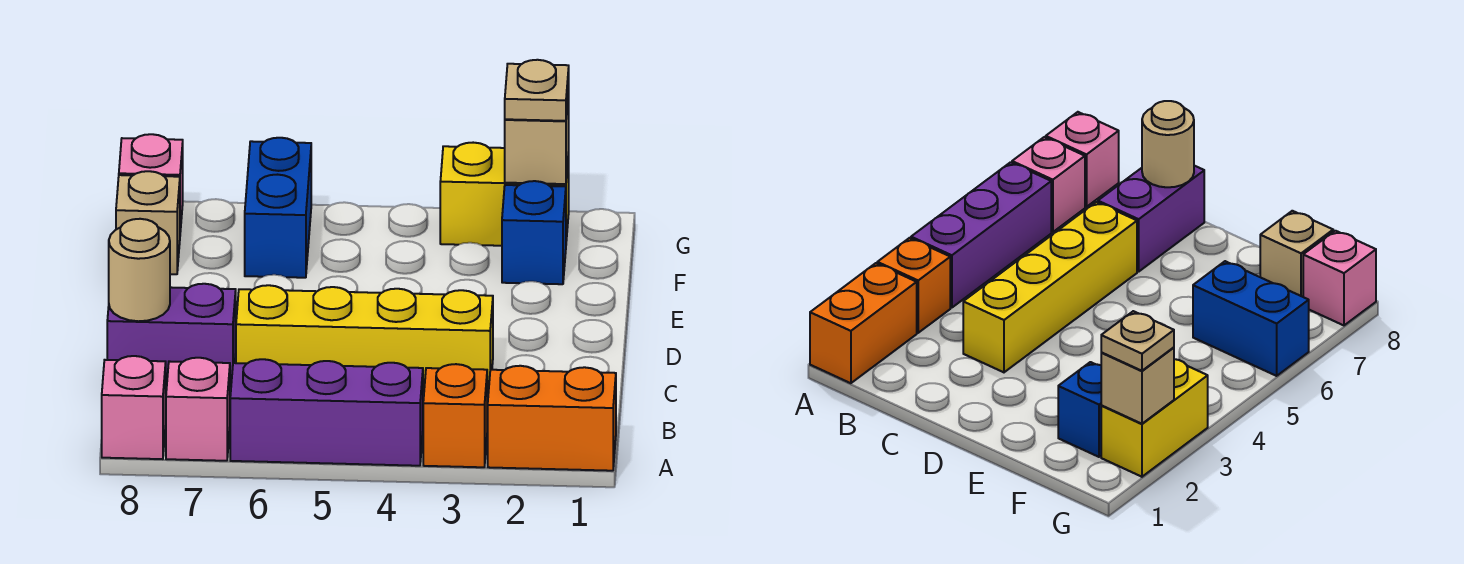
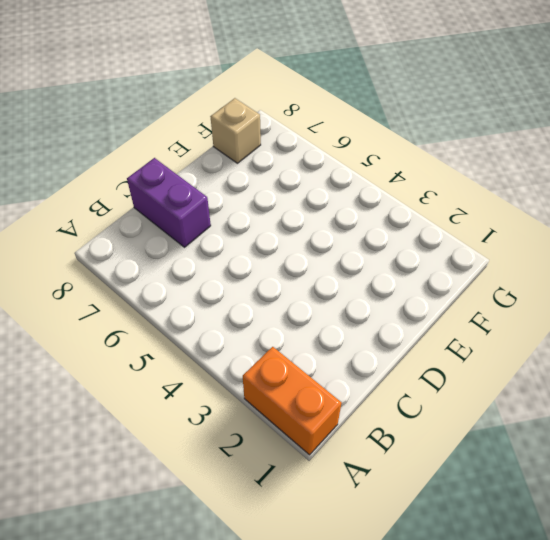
none -> orange 1x1 brick [423,364,487,467]
none -> purple 1x3 brick [230,359,423,466]
none -> pink 1x1 brick [166,358,230,461]

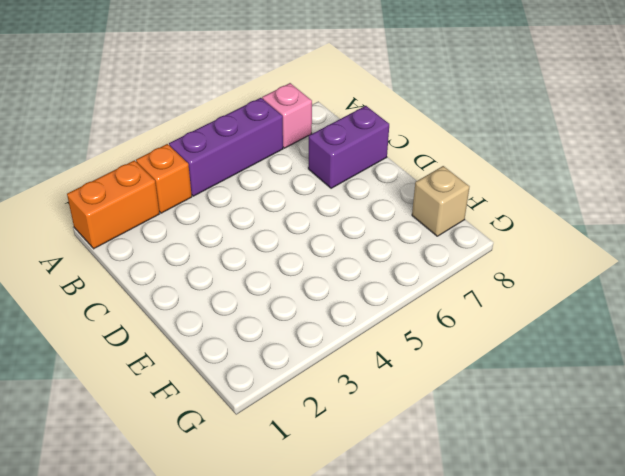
none -> pink 1x1 brick [102,356,166,459]
none -> yellow 1x4 brick [236,285,493,393]
none -> blue 1x1 brick [502,181,566,284]

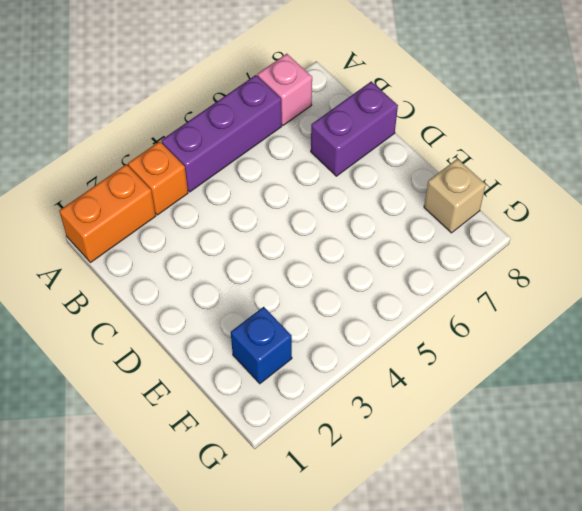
none -> pink 1x1 brick [102,356,166,459]
none -> yellow 1x4 brick [236,285,493,393]
none -> blue 1x2 brick [245,138,311,278]

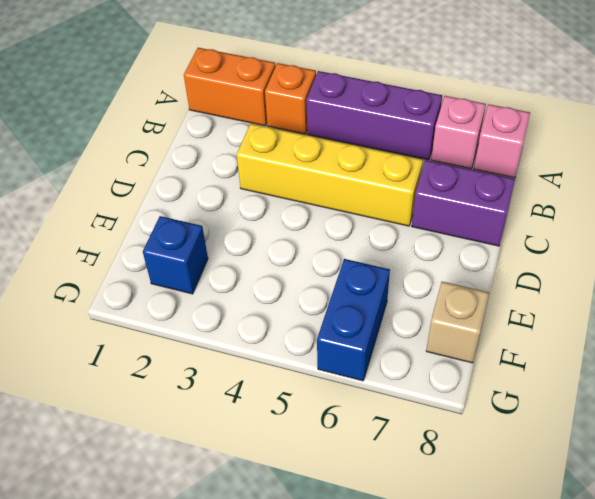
none -> yellow 1x2 brick [440,143,569,246]
none -> pink 1x1 brick [119,134,183,232]
none -> tan 1x1 round brick [109,219,170,321]

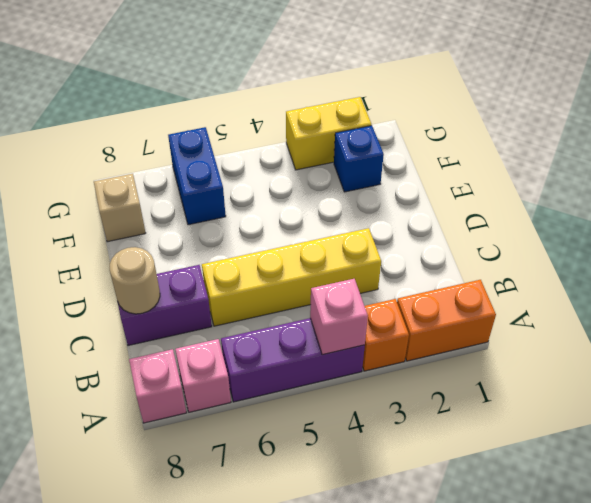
pink 1x1 brick [310,279,368,355] -> pink 1x1 brick moved to [119,134,183,232]
none -> tan 1x1 brick [505,90,569,184]
none -> tan 1x1 plate [505,60,569,121]

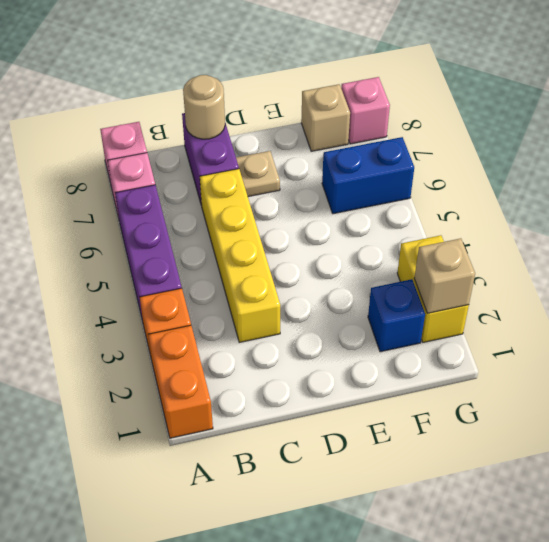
tan 1x1 plate [236,151,280,197] -> tan 1x1 plate moved to [505,60,569,121]

